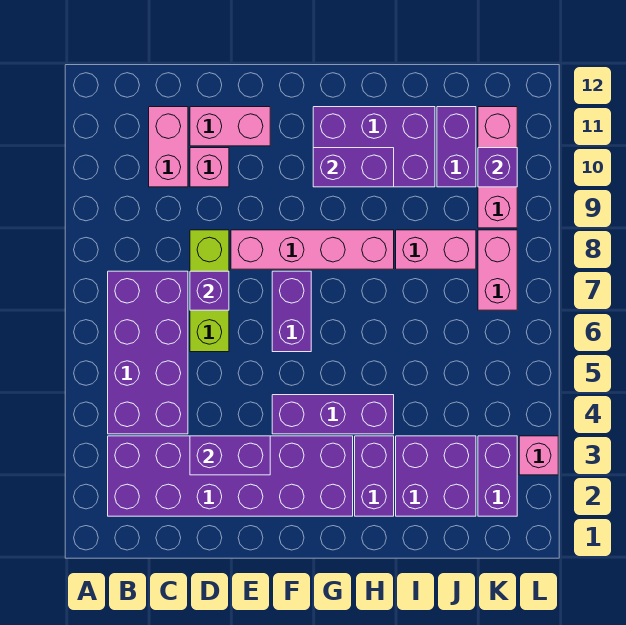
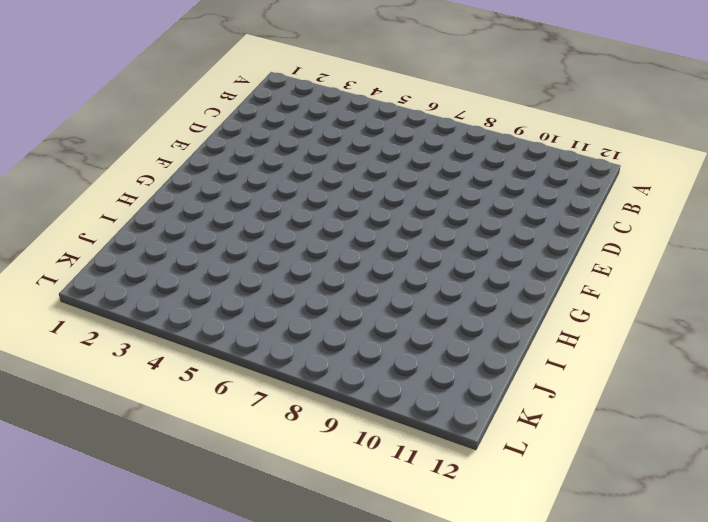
none -> purple 2x6 brick [108,436,353,516]
none -> purple 2x4 brick [108,271,188,434]
none -> pink 1x2 brick [149,107,188,187]

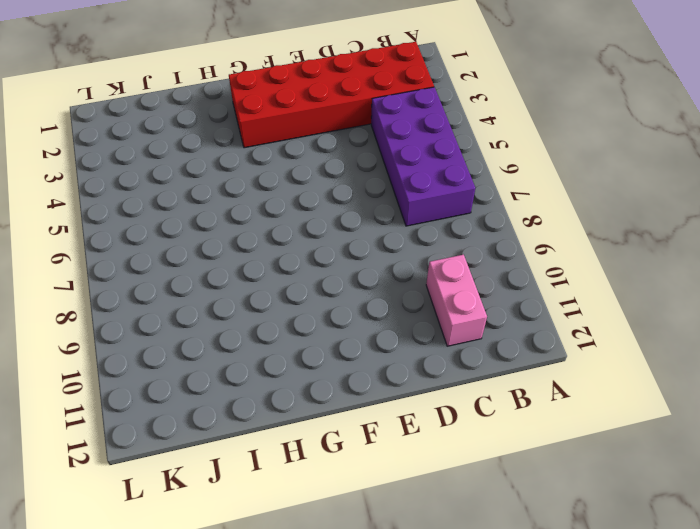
red 2x6 brick [229,42,434,148] -> purple 2x6 brick [108,436,353,516]
none -> lime 1x3 brick [190,230,229,352]
none -> pink 1x1 brick [190,148,229,187]
none -> pink 1x2 brick [190,107,270,146]

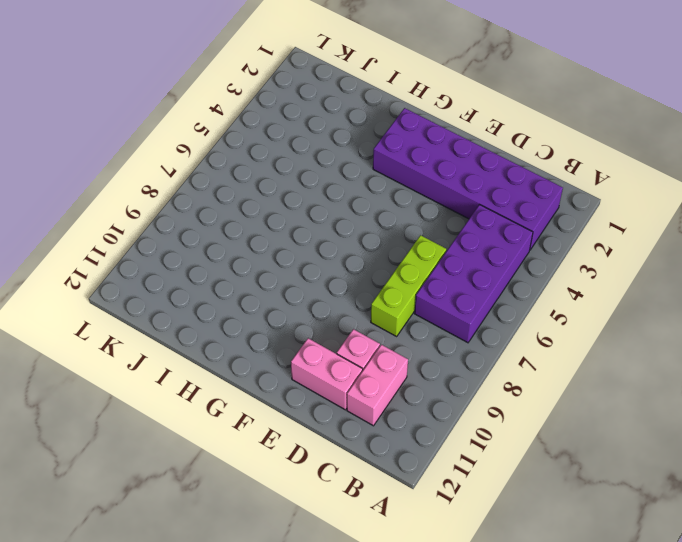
none -> pink 1x4 brick [231,230,394,269]
none -> purple 1x3 brick [272,395,394,434]
none -> purple 1x2 brick [272,271,311,352]

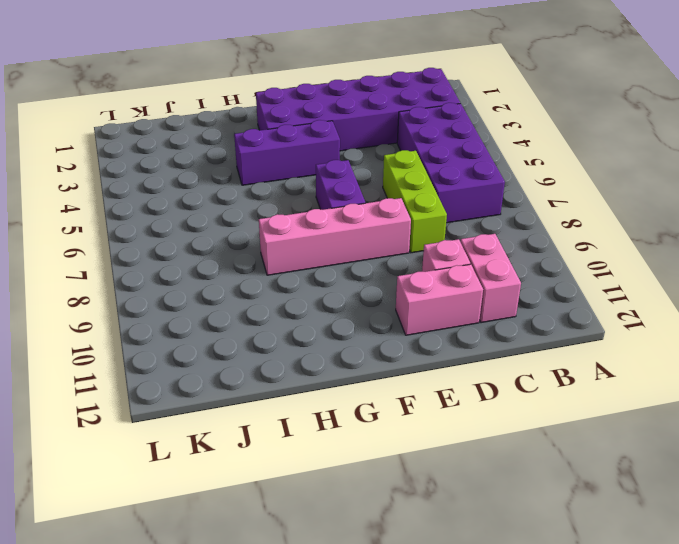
none -> purple 2x3 brick [313,107,435,187]
none -> purple 1x2 brick [355,436,394,516]
none -> purple 2x2 brick [396,436,476,516]

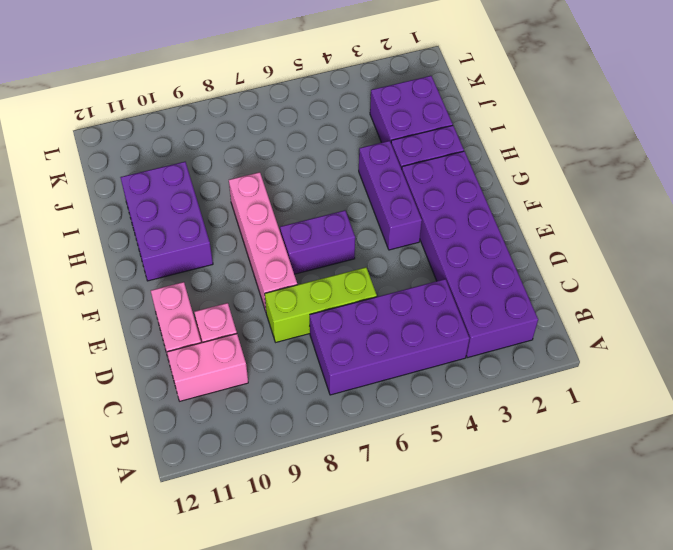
none -> pink 1x2 brick [396,230,476,269]
none -> purple 1x2 brick [437,107,476,187]
none -> purple 1x2 brick [478,436,517,516]

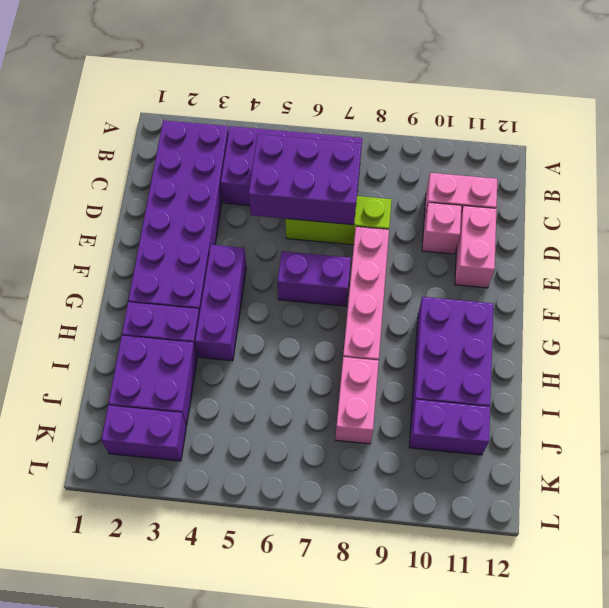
purple 2x3 brick [249,134,362,225] -> purple 1x1 brick [190,271,229,310]
none -> pink 1x2 brick [478,230,517,310]
none -> pink 1x3 brick [478,107,517,228]
none -> pink 1x1 brick [519,436,558,475]

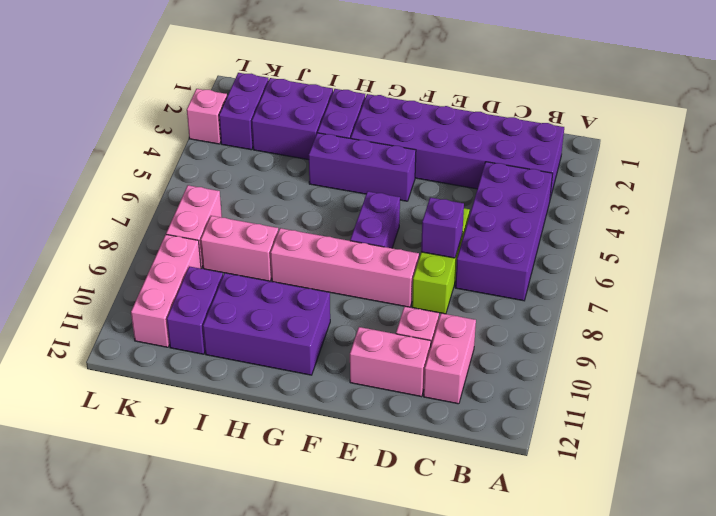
none -> purple 1x2 brick [190,436,270,475]
none -> purple 1x2 brick [313,148,394,187]
none -> purple 1x1 brick [478,148,517,187]

